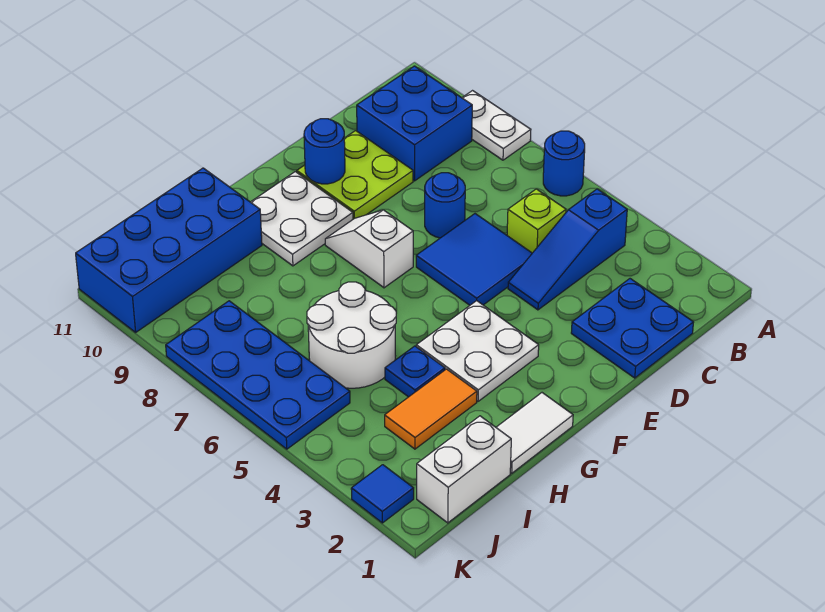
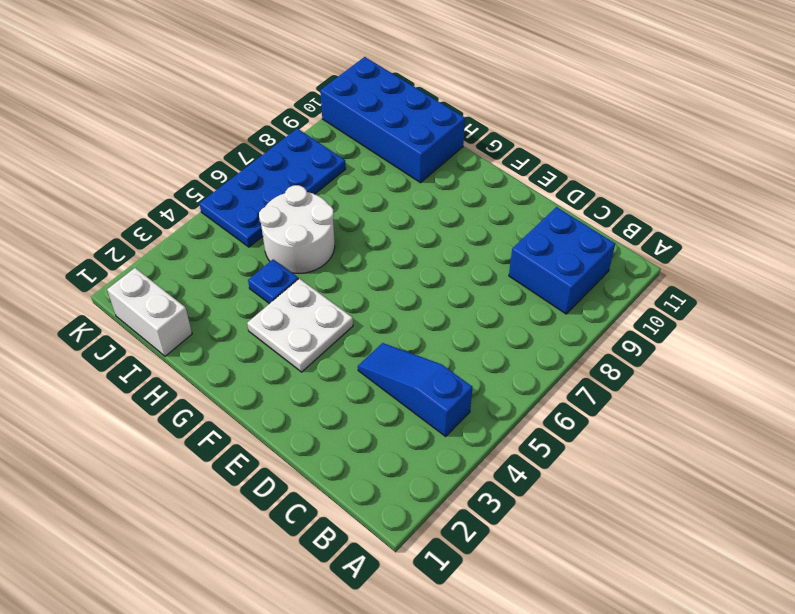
none -> blue 1x1 round brick [543,131,585,196]
none -> white 1x2 plate [462,91,531,160]
none -> blue 2x2 plate [571,279,694,378]

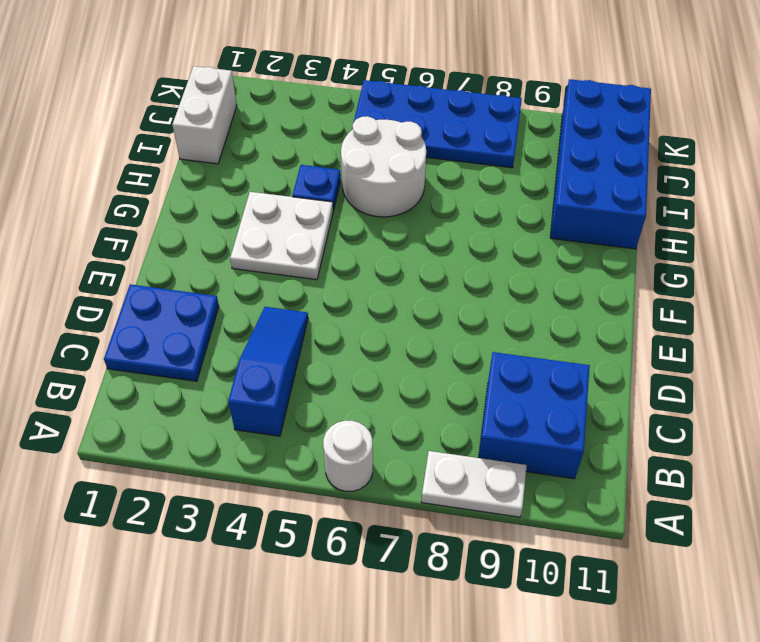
white 1x1 round brick [323,421,373,491] -> blue 1x1 round brick [543,131,585,196]
none -> lime 1x1 brick [507,189,566,253]
none -> blue 2x2 tile [416,214,532,305]
none -> blue 1x1 round brick [425,173,465,238]

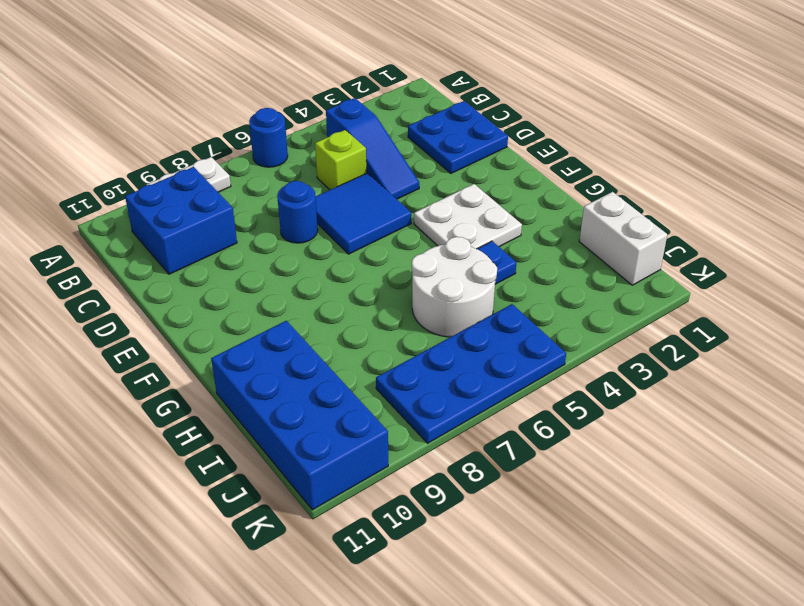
none -> lime 2x2 plate [297,131,413,219]
none -> white 1x2 slope [325,210,413,288]
none -> white 2x2 plate [251,172,353,266]

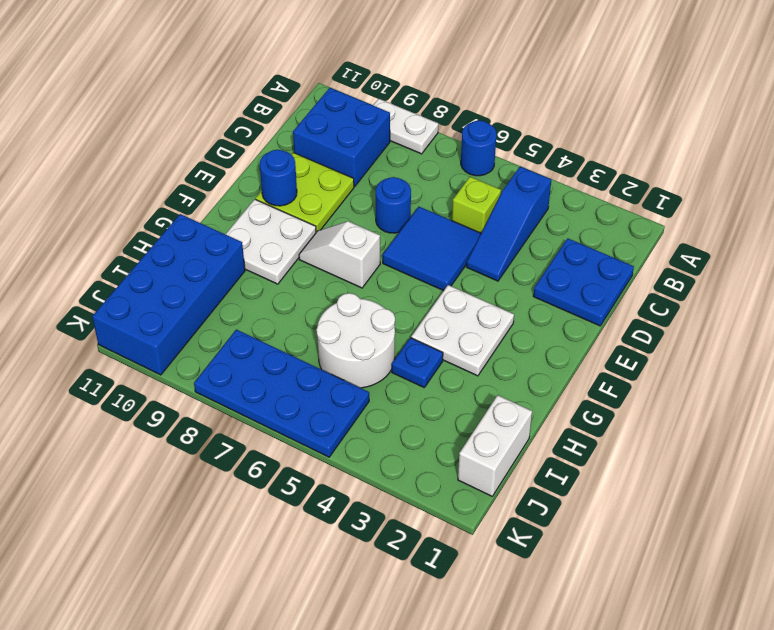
none -> white 1x2 tile [496,393,573,473]
none -> orange 1x2 tile [385,369,477,449]
none -> blue 1x1 tile [351,465,414,523]

